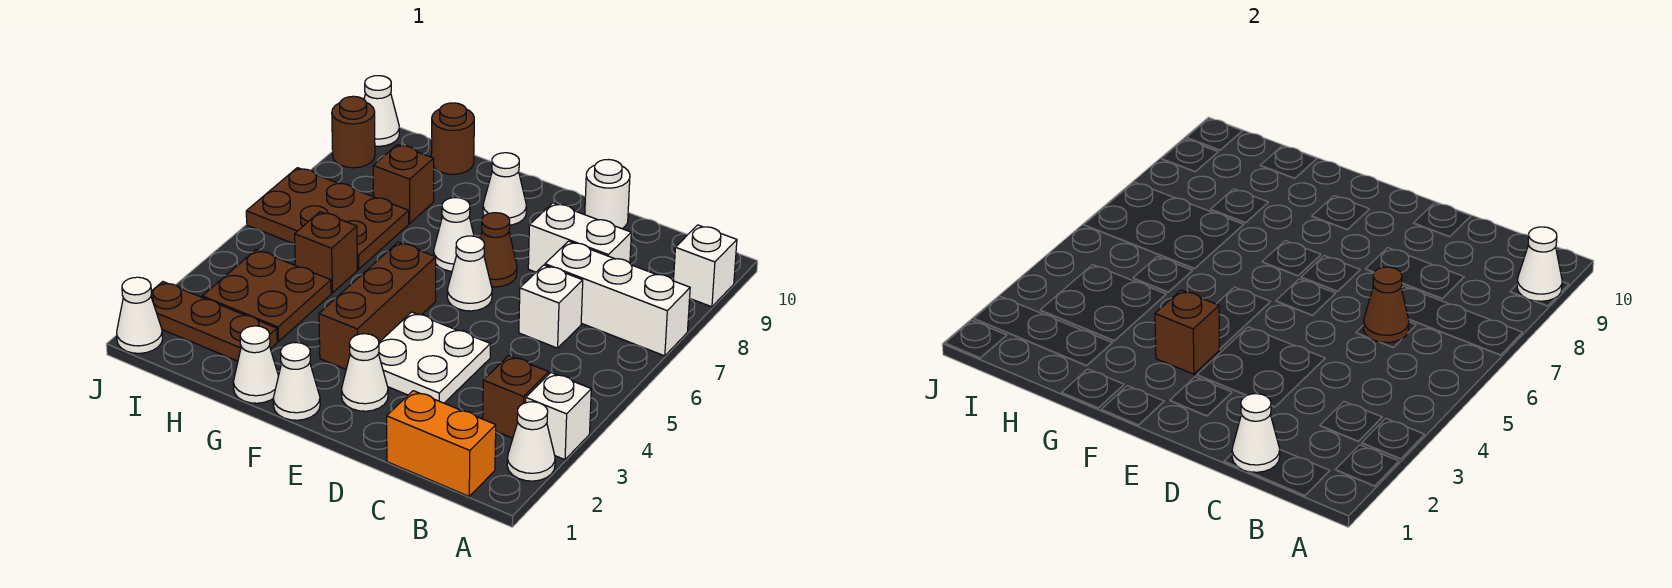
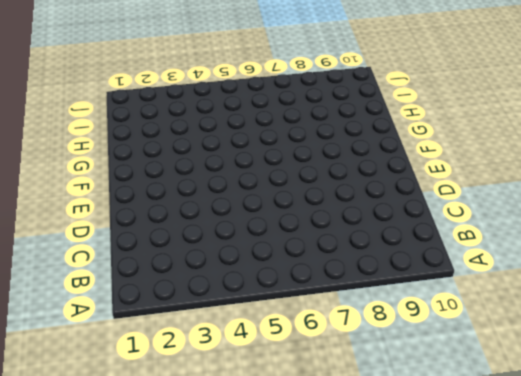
none -> white 1x1 cone [507,402,555,481]
none -> white 1x1 brick [526,373,591,460]
none -> white 1x3 brick [545,241,690,356]
none -> white 1x1 brick [674,225,737,307]

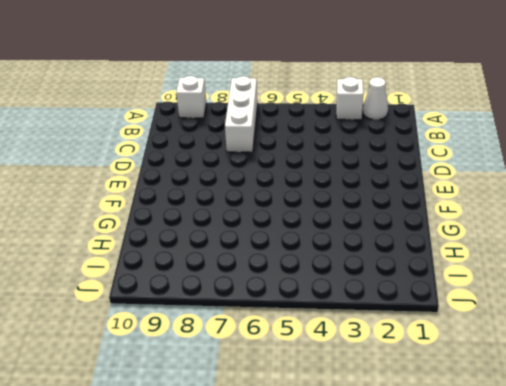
none -> orange 1x2 brick [387,391,496,496]
none -> brown 1x1 brick [483,356,549,438]
none -> white 1x1 brick [519,265,583,348]
none -> white 1x2 brick [528,203,631,272]

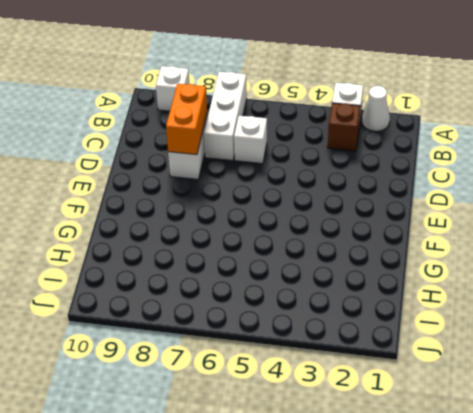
orange 1x2 brick [166,84,207,155] -> orange 1x2 brick moved to [387,391,496,496]
none -> white 2x2 plate [379,312,490,403]
none -> white 1x1 round brick [585,160,630,229]
none -> white 1x1 cone [342,334,388,411]
none -> white 1x1 cone [447,236,492,311]

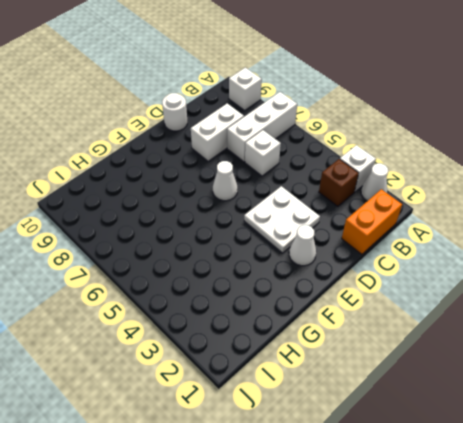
none -> brown 1x1 cone [480,213,517,287]
none -> white 1x1 cone [273,343,320,420]
none -> brown 1x3 brick [319,242,436,369]
none -> white 1x1 cone [434,198,474,271]

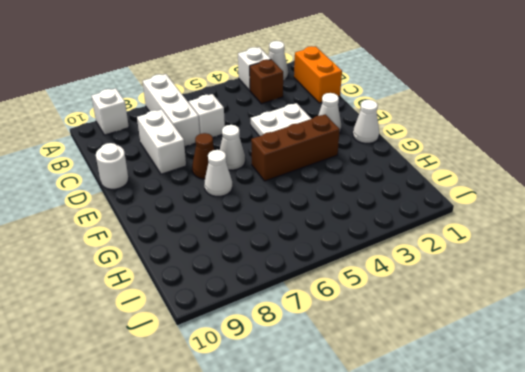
none -> white 1x1 cone [483,153,526,225]
none -> white 1x1 cone [233,326,279,403]
none -> brown 1x3 plate [151,282,277,361]
none -> brown 2x2 plate [202,250,331,342]

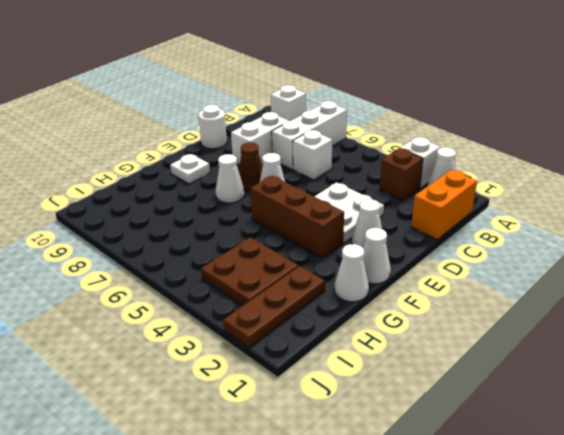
white 1x1 plate [170,154,210,184] -> white 1x1 cone [483,153,526,225]
none -> brown 1x1 brick [295,212,358,293]
none -> brown 2x3 plate [246,168,409,269]
none -> brown 1x1 brick [373,145,434,223]
none -> brown 1x1 round brick [431,103,474,174]

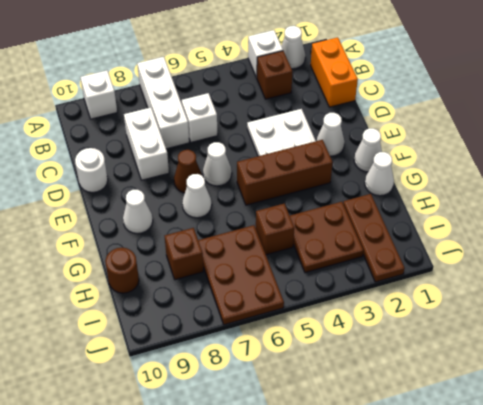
none -> white 1x1 cone [117,277,163,353]
none -> brown 1x1 round brick [332,96,375,168]
none -> white 1x1 cone [364,76,399,146]
none -> white 1x1 cone [1517,227,1562,301]

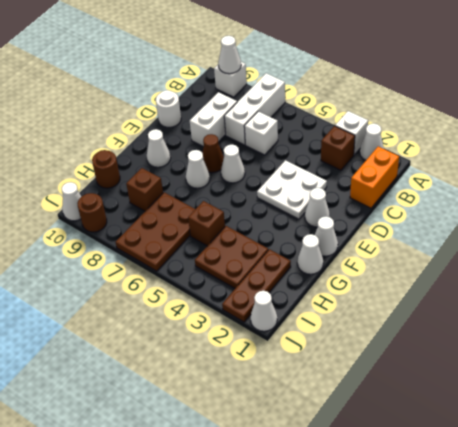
none -> brown 1x3 brick [319,242,436,369]
none -> white 1x1 cone [1232,394,1280,472]
none -> brown 1x1 cone [1363,267,1409,343]
none -> brown 1x1 brick [1155,290,1219,374]

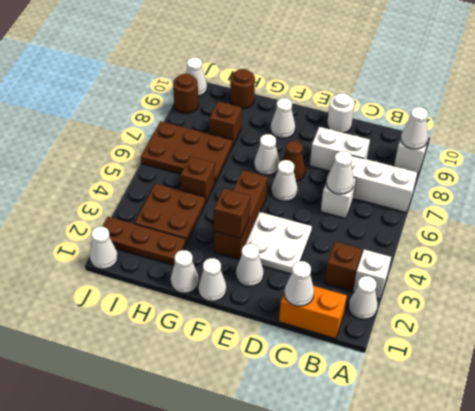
white 1x1 cone [326,151,354,194] -> brown 1x1 cone [1363,267,1409,343]

